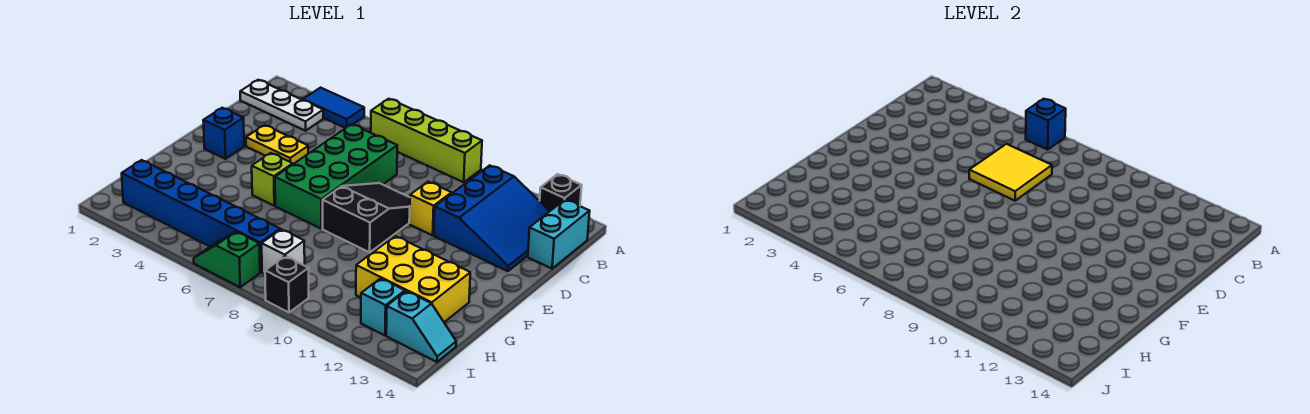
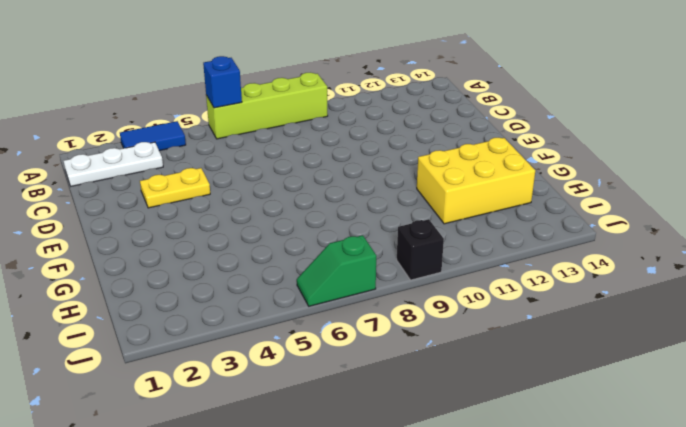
none -> black 1x1 brick [540,174,582,211]
none -> blue 3x3 slope [434,165,550,271]
none -> cyan 1x2 brick [528,200,590,269]

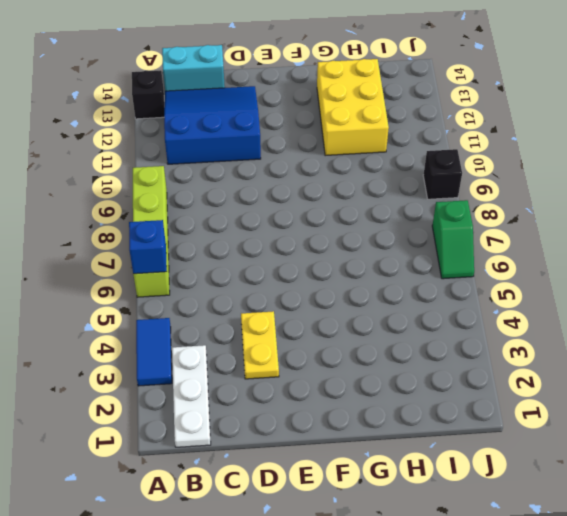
none -> green 2x4 brick [275,124,397,229]
none -> black 2x3 slope [323,183,410,252]
none -> yellow 1x1 brick [409,182,452,235]

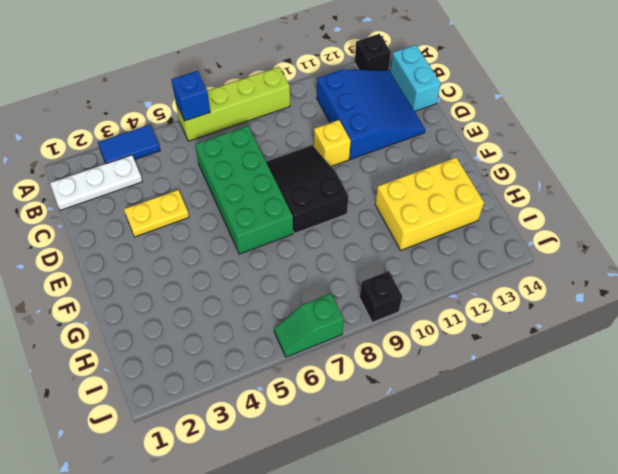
none -> blue 1x1 brick [203,108,244,159]
none -> lime 1x1 brick [252,153,293,206]
none -> blue 1x6 brick [122,160,280,272]

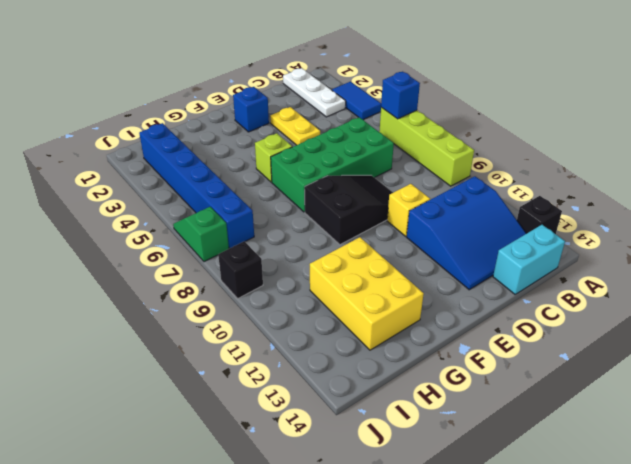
none -> white 1x1 brick [262,229,305,274]
none -> cyan 1x1 brick [361,278,405,335]
none -> cyan 1x2 slope [386,291,456,362]

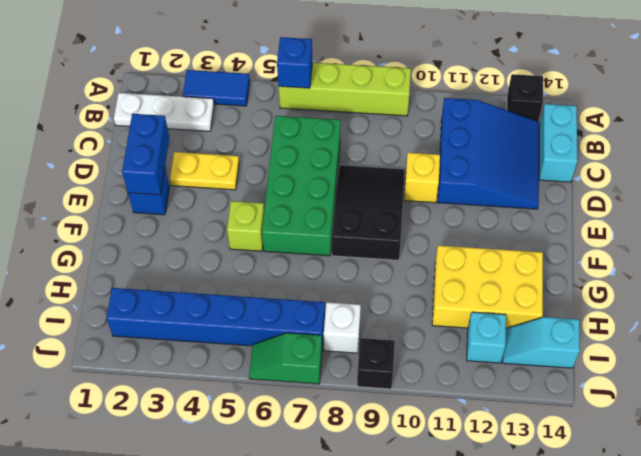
blue 1x2 brick [122,114,169,195] -> none
cyan 1x2 slope [502,317,580,368] -> cyan 1x2 slope turned to [386,291,456,362]
none -> yellow 2x2 tile [969,144,1052,201]

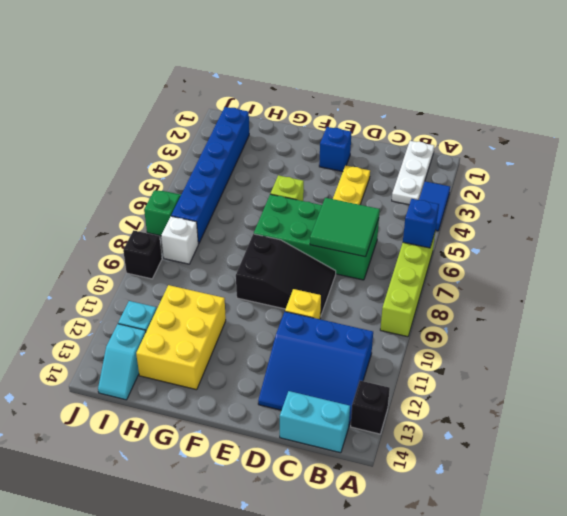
green 2x2 tile [310,198,380,257] -> yellow 2x2 tile [969,144,1052,201]

